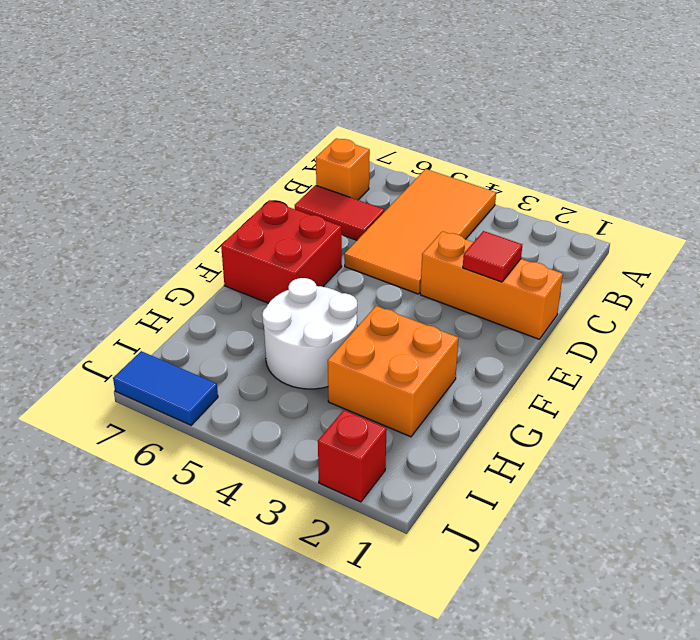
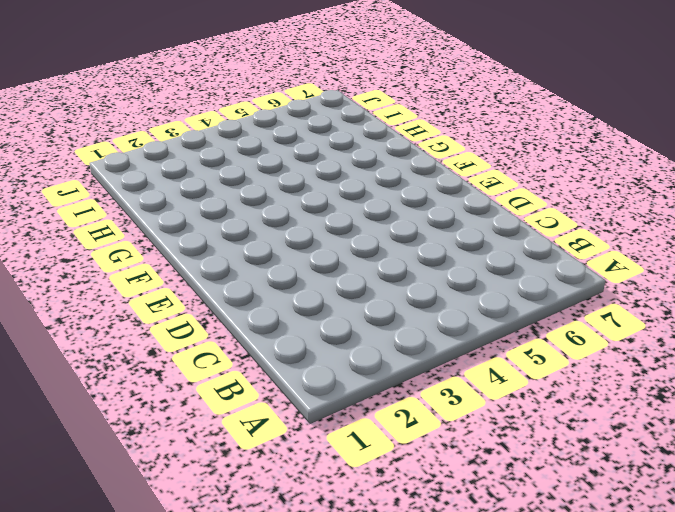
none -> orange 2x4 tile [344,169,496,294]
none -> orange 1x1 brick [316,138,370,200]

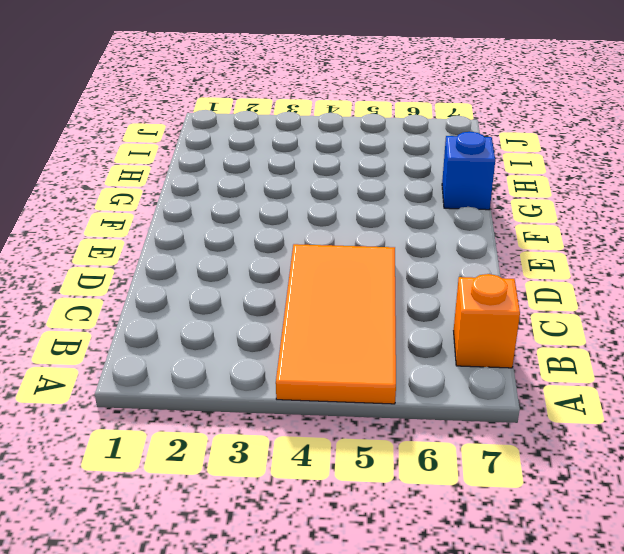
blue 1x1 brick [442,132,495,210] -> none
none -> red 1x2 tile [295,185,384,240]
none -> orange 1x3 brick [420,231,563,339]

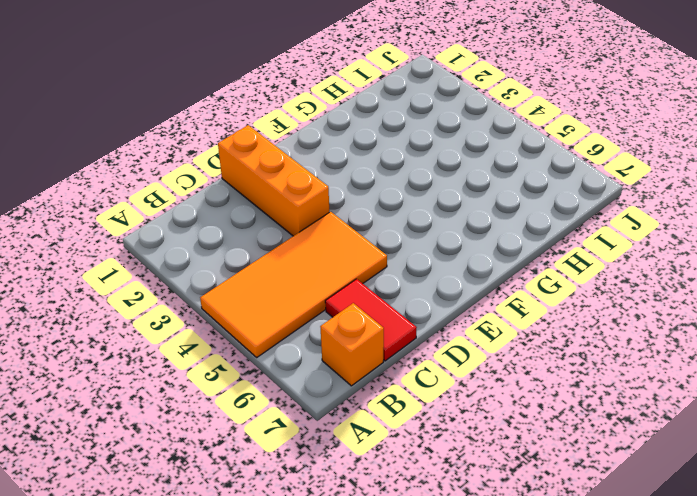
none -> red 2x2 brick [221,200,342,303]
none -> orange 2x2 brick [328,306,458,437]

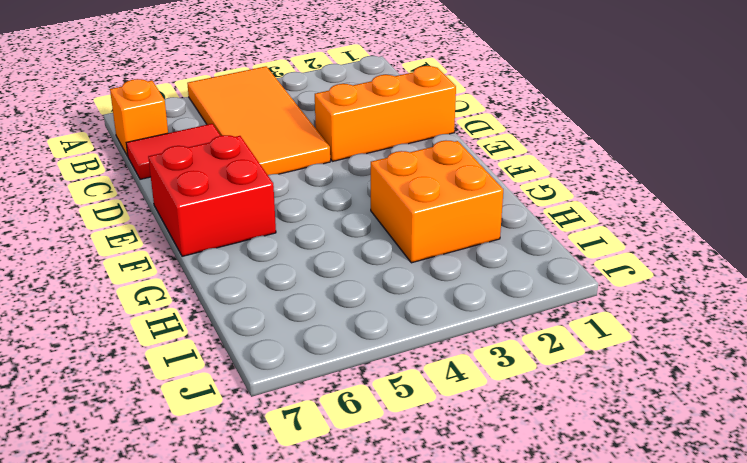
none -> white 2x2 round brick [262,278,357,389]
none -> red 1x1 brick [318,410,387,502]

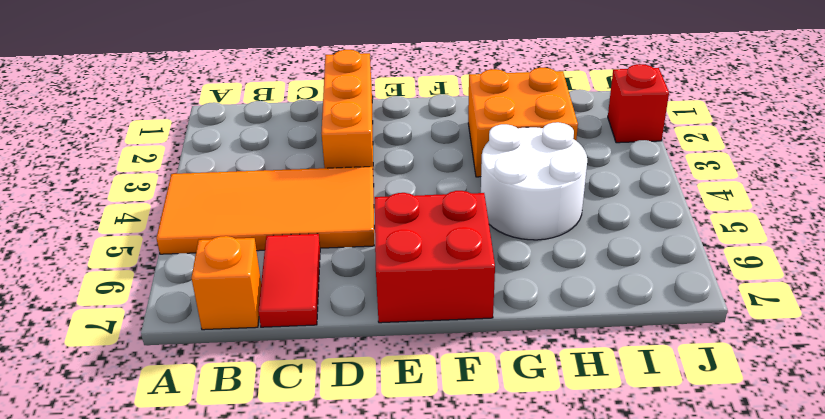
none -> blue 1x2 tile [113,351,218,425]
none -> red 1x1 tile [463,231,522,282]

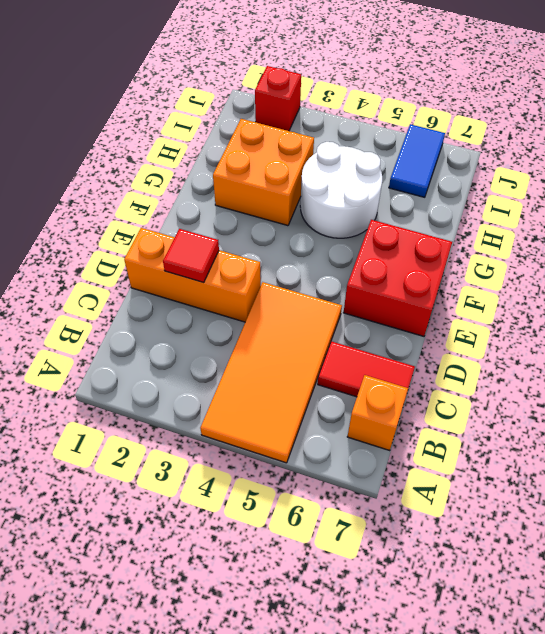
blue 1x2 tile [389,124,445,197] -> blue 1x2 tile turned to [113,351,218,425]

